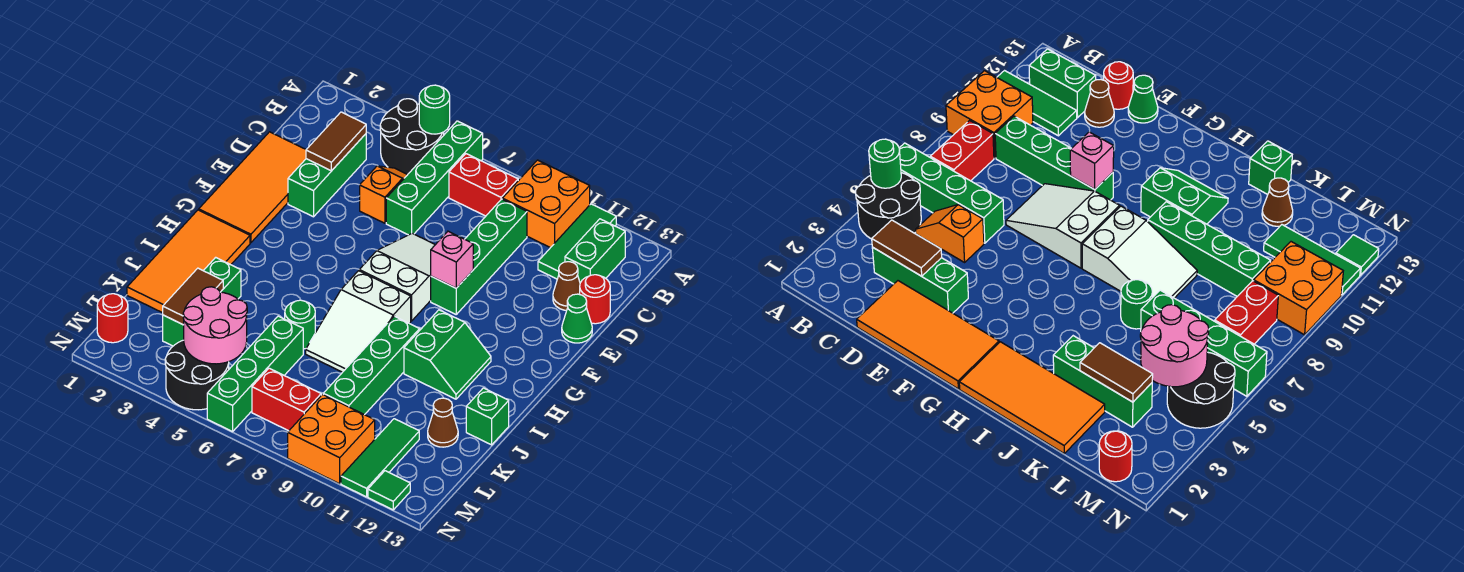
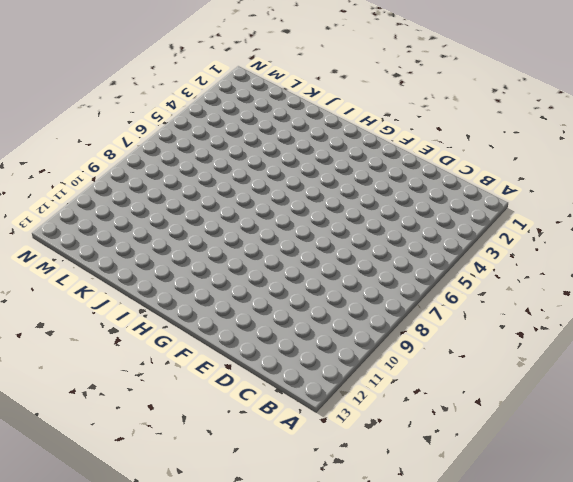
none -> black 2x2 round brick [380,99,444,174]
none -> green 1x4 brick [386,121,483,235]
none -> orange 2x2 brick [502,160,590,248]
none -> green 1x3 tile [538,204,616,279]

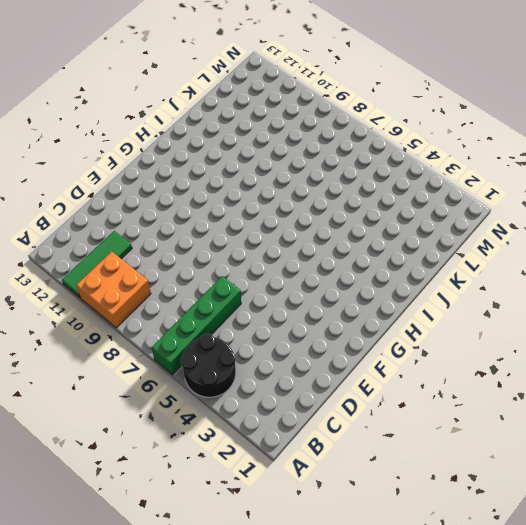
none -> red 1x2 brick [449,154,518,216]
none -> green 1x2 brick [565,219,625,283]
none -> green 1x3 brick [288,134,366,217]
none -> orange 1x2 slope [360,166,408,223]

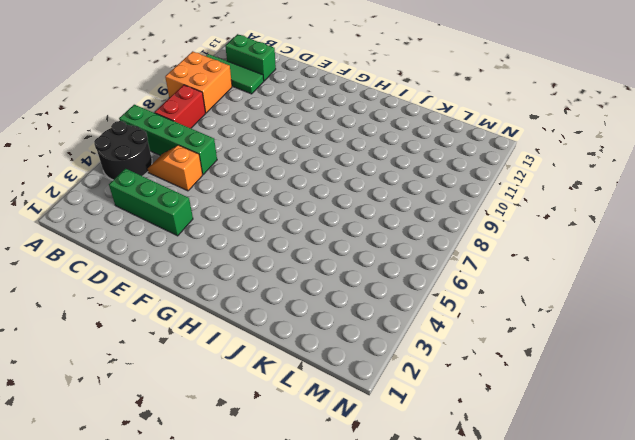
none -> green 1x4 brick [431,199,527,314]
none -> orange 2x4 tile [199,132,306,243]
none -> brown 1x1 cone [553,262,580,310]
none -> red 1x1 round brick [580,275,610,324]

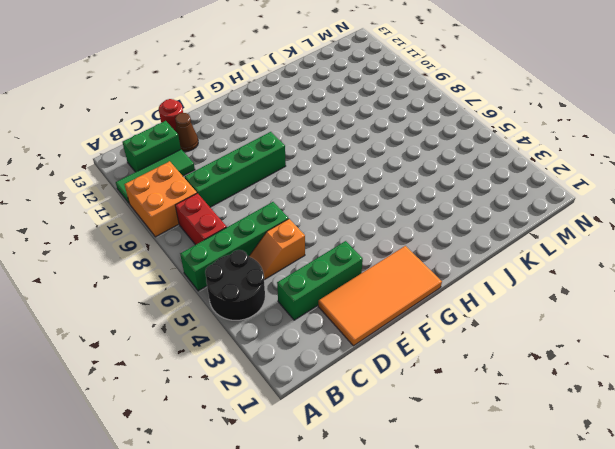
none -> white 2x3 slope [359,233,435,321]
none -> green 1x1 cone [562,294,592,343]
none -> orange 2x4 tile [127,210,250,313]
none -> white 2x3 slope [306,271,411,372]

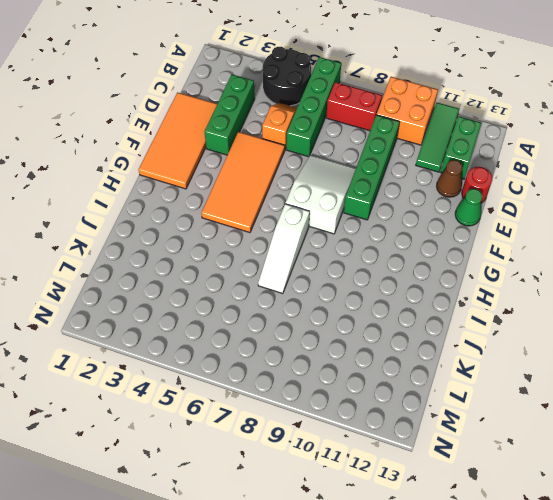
orange 2x4 tile [201,132,285,233] -> orange 2x4 tile moved to [127,210,250,313]
white 1x3 slope [258,204,310,294] -> white 2x3 slope [306,271,411,372]
none -> green 2x2 slope [404,310,491,399]
none -> green 1x4 brick [323,316,420,415]
none -> green 1x3 brick [163,257,241,346]
none -> green 1x1 round brick [285,300,315,349]

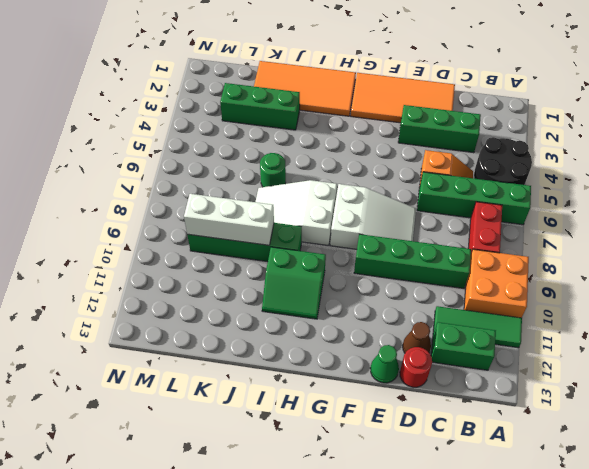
white 1x3 brick [184,194,274,245] -> none
none -> green 1x1 brick [466,388,509,445]
none -> green 1x4 brick [207,316,303,432]
none -> brown 1x1 cone [428,398,458,447]
none -> green 1x3 tile [341,419,419,497]

